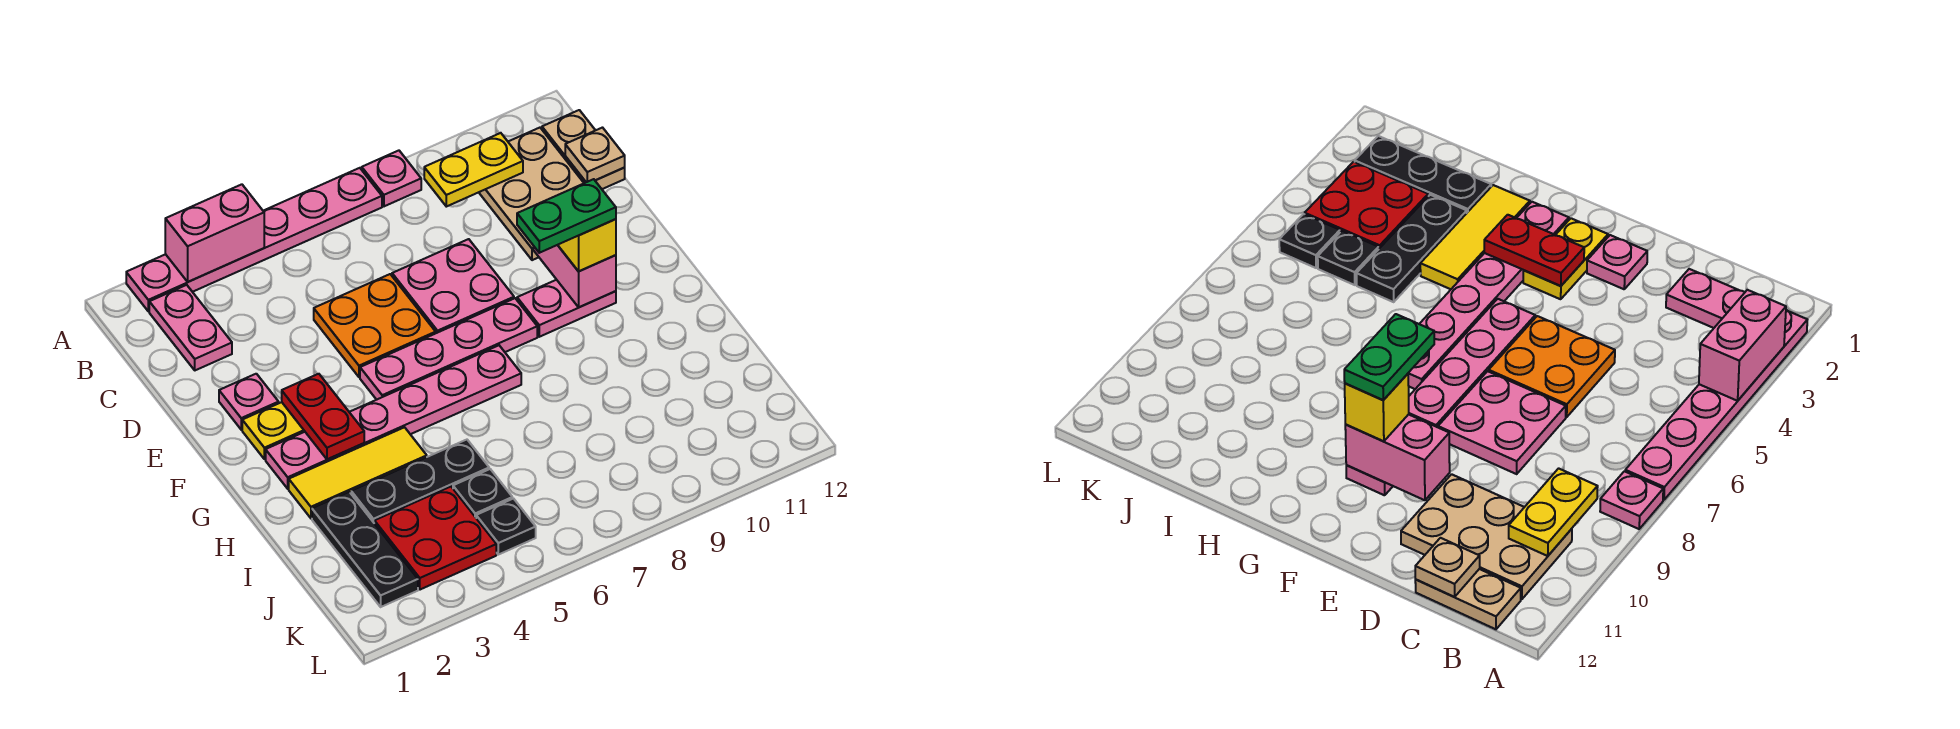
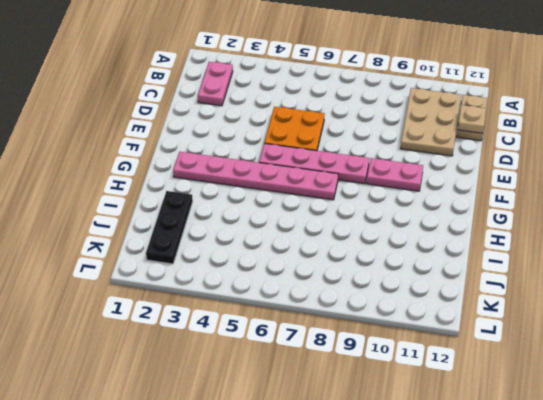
none -> pink 1x6 plate [126,168,382,311]
none -> pink 1x1 plate [362,151,421,206]
none -> pink 2x2 plate [392,239,514,333]

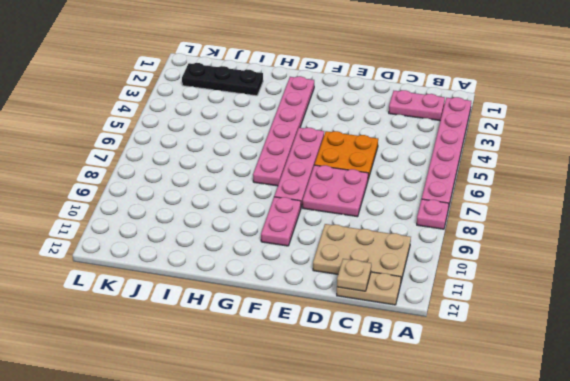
none -> pink 1x1 plate [219,374,279,430]
none -> yellow 1x2 plate [242,402,305,459]
none -> yellow 1x3 tile [289,427,427,518]

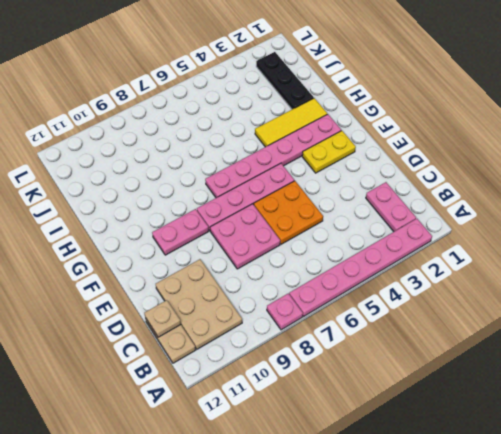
none -> pink 1x1 plate [219,374,279,430]
none -> black 1x3 plate [351,440,489,522]
none -> red 2x2 plate [374,487,496,590]

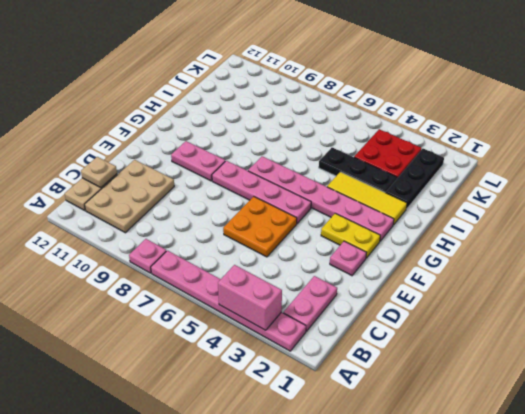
none -> pink 2x2 plate [392,239,514,333]
none -> black 1x1 plate [453,469,512,517]
none -> black 1x1 plate [476,499,536,555]

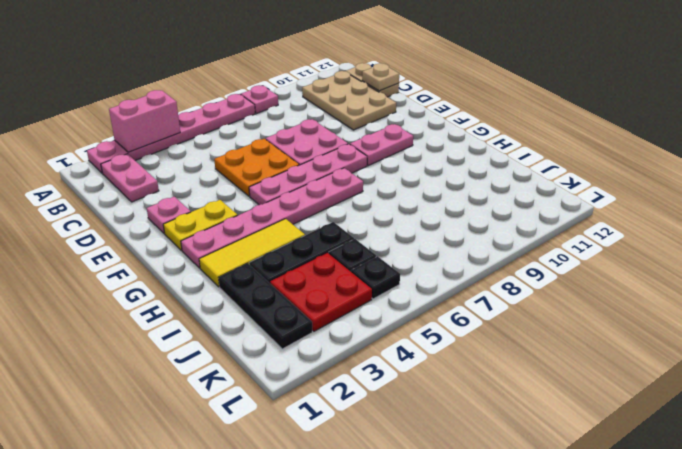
none -> yellow 1x2 plate [424,133,523,207]
none -> pink 1x2 brick [533,245,616,307]
none -> red 1x2 plate [282,374,364,459]

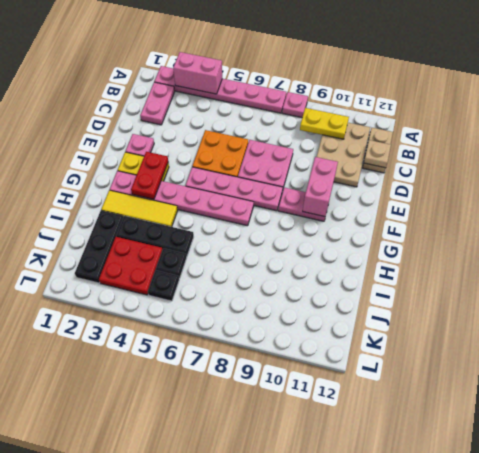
none -> yellow 1x1 brick [558,219,616,271]
none -> green 1x2 plate [517,179,616,253]

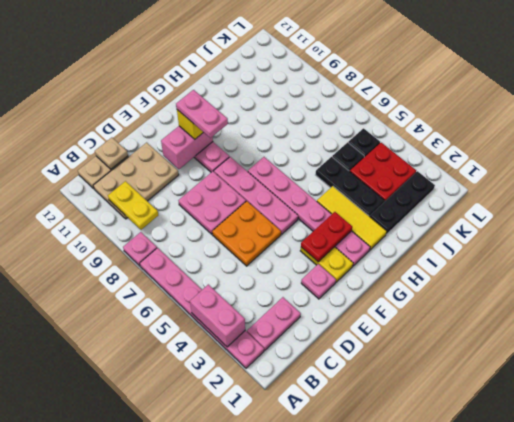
pink 1x2 plate [176,90,228,138] -> green 1x2 plate [517,179,616,253]

